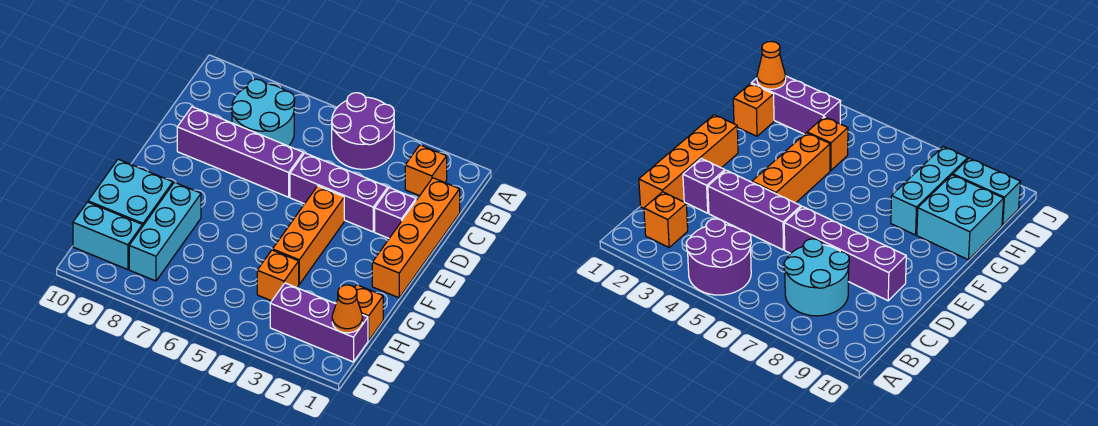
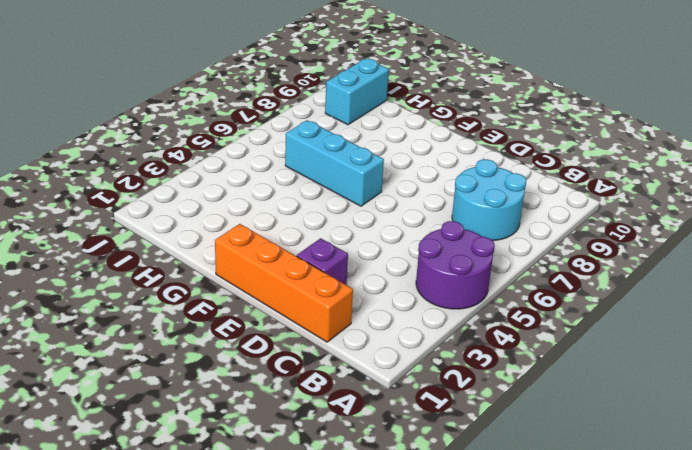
cyan 1x3 brick [285,120,384,206] -> cyan 1x3 brick moved to [129,182,201,281]
none -> orange 1x1 brick [405,145,447,196]
none -> purple 1x3 brick [290,153,388,232]
none -> purple 1x4 brick [177,107,303,197]

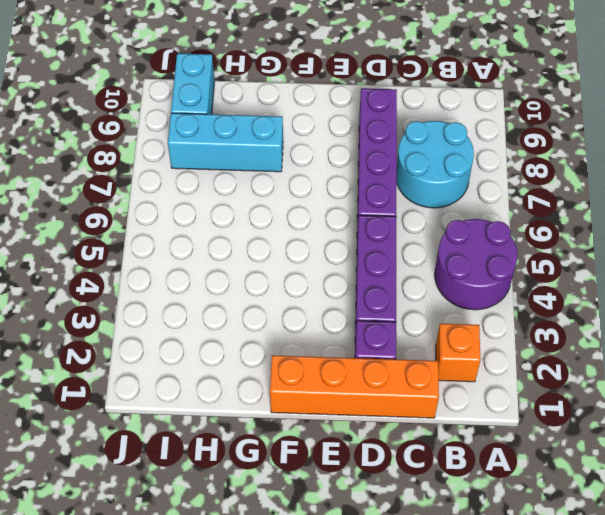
none -> orange 1x3 brick [273,186,344,284]
none -> cyan 2x2 brick [88,159,173,227]
none -> orange 1x1 brick [355,285,383,341]

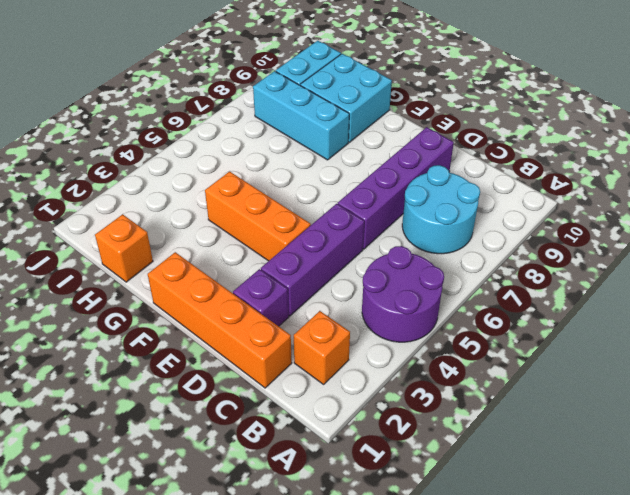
none -> orange 1x1 brick [257,250,299,301]
none -> purple 1x3 brick [270,283,368,362]
none -> orange 1x1 cone [332,285,362,333]

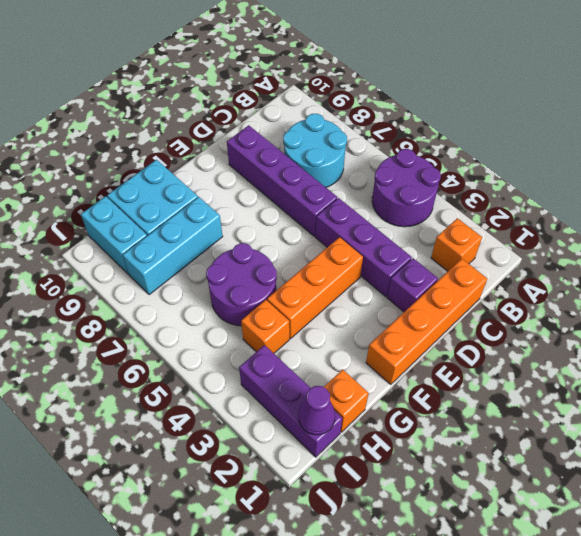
purple 2x2 round brick [206,243,277,326] -> none
purple 1x1 cone [299,386,335,435] -> orange 1x1 cone [332,285,362,333]

